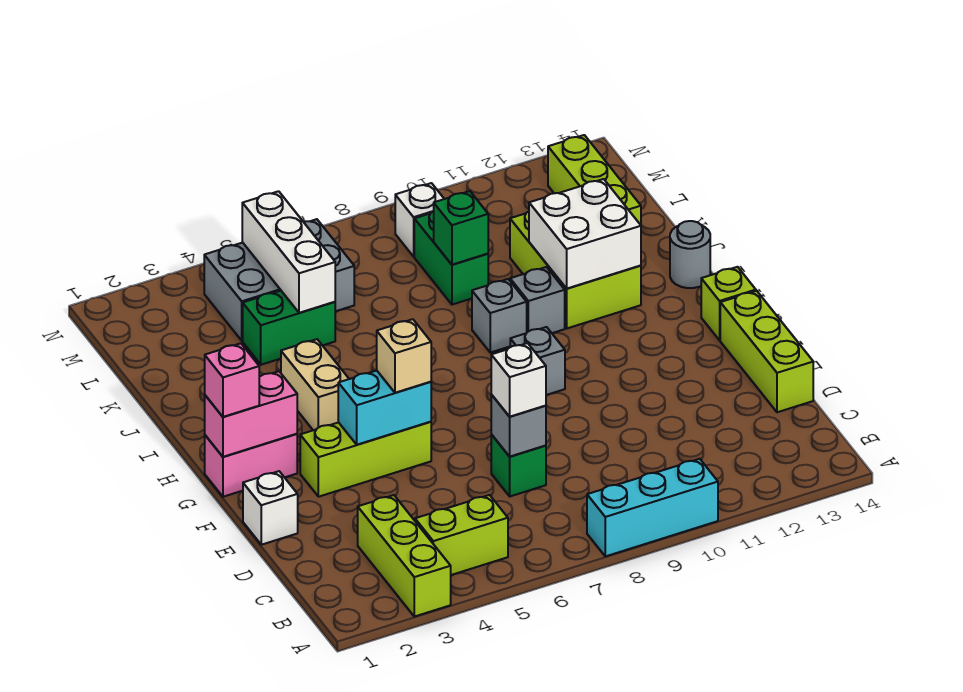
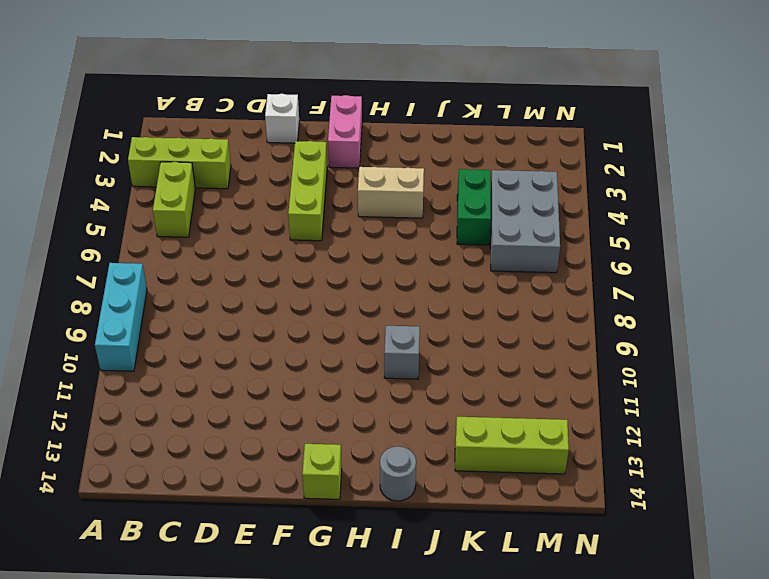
none -> green 1x1 brick [491,435,546,496]
none -> lime 1x3 brick [720,291,813,412]
none -> grey 1x1 brick [510,327,565,395]

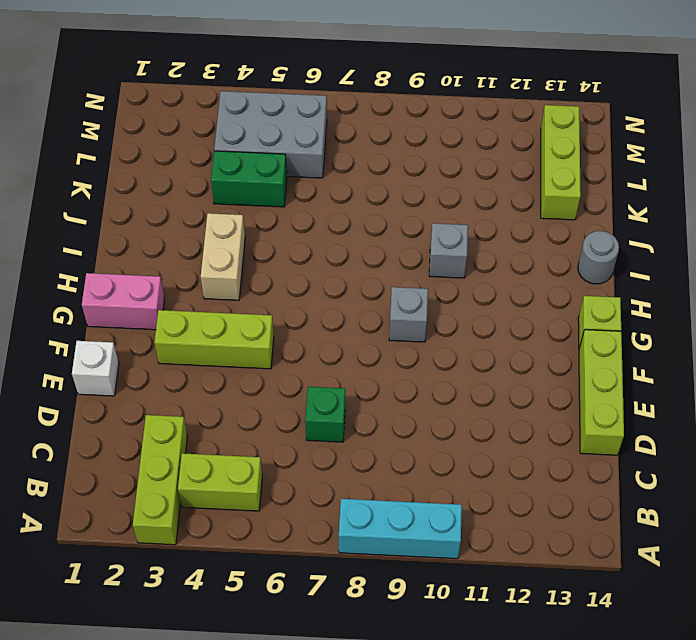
none -> grey 1x1 brick [472,279,527,353]
none -> lime 2x3 brick [510,212,641,328]
none -> green 1x2 brick [414,211,488,305]

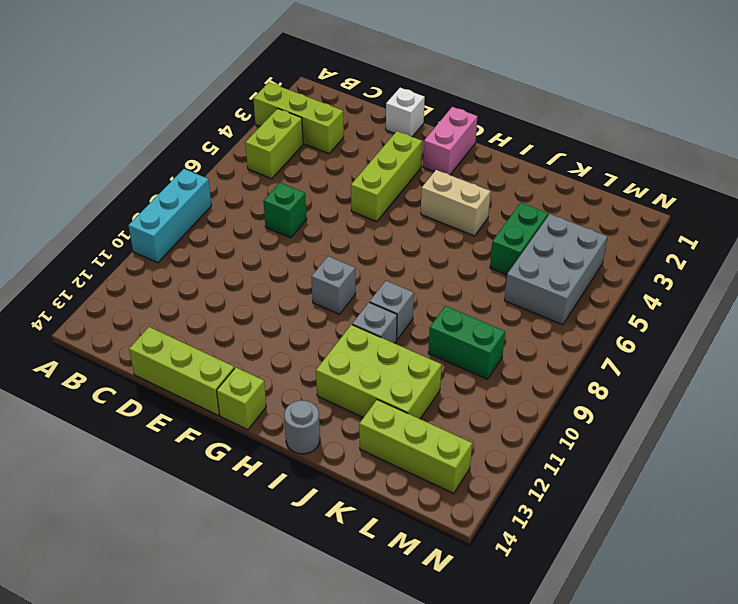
none -> white 1x1 brick [395,183,444,256]
none -> grey 1x1 brick [491,395,546,457]
none -> cyan 1x2 brick [338,371,431,445]

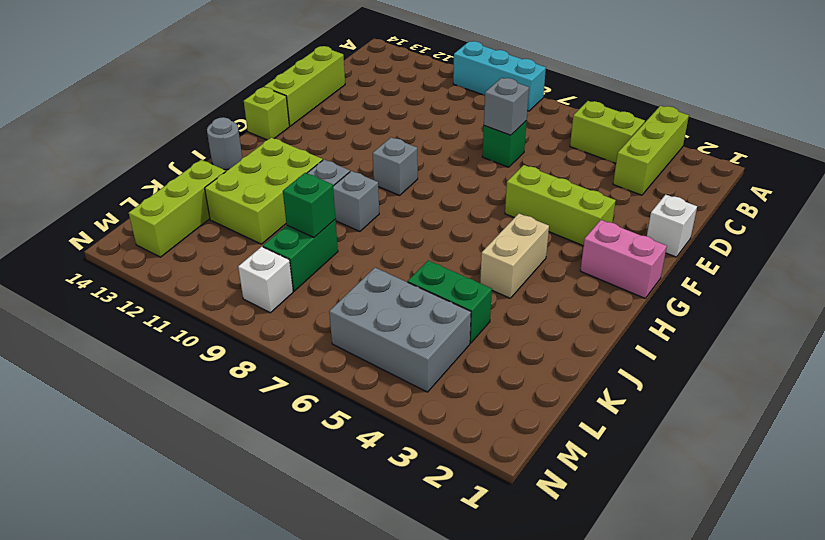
none -> cyan 1x2 brick [338,371,431,445]
none -> pink 1x2 brick [205,371,297,457]
none -> white 2x2 brick [529,179,641,289]

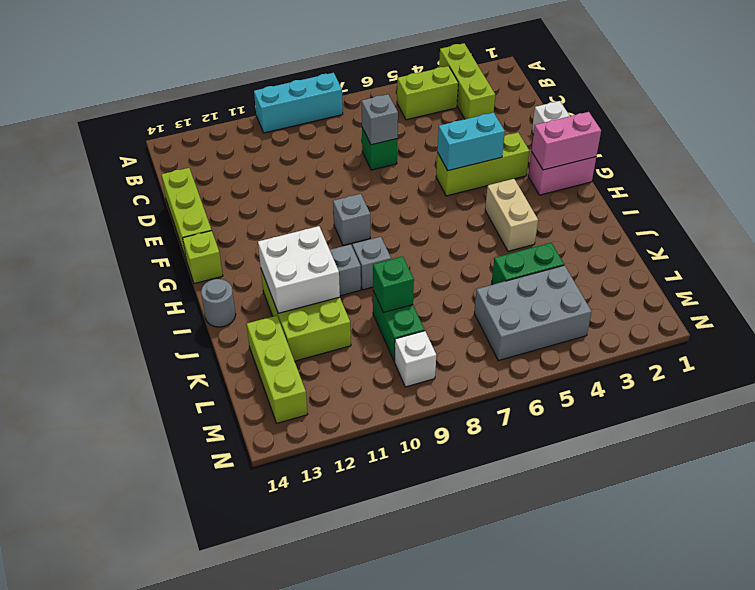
none -> white 1x3 brick [242,191,335,313]
none -> white 1x1 brick [491,343,546,417]
none -> tan 1x1 brick [377,319,431,393]

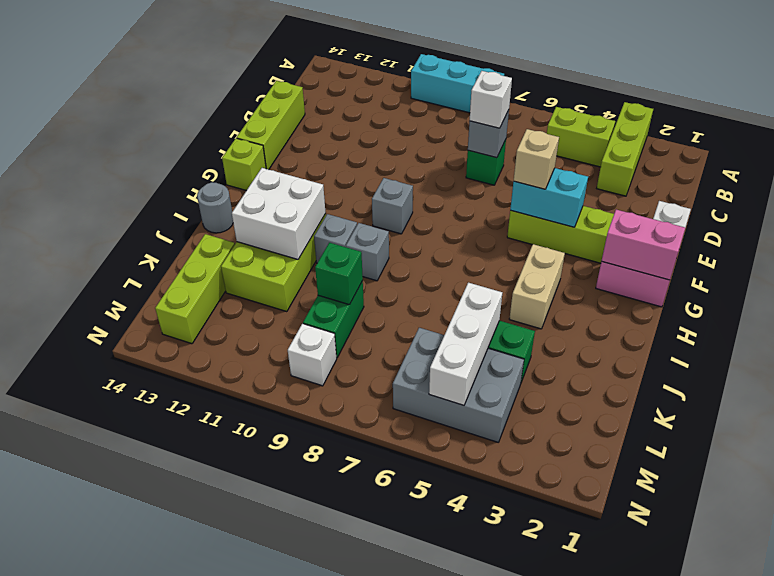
none -> pink 1x1 brick [205,343,259,417]

